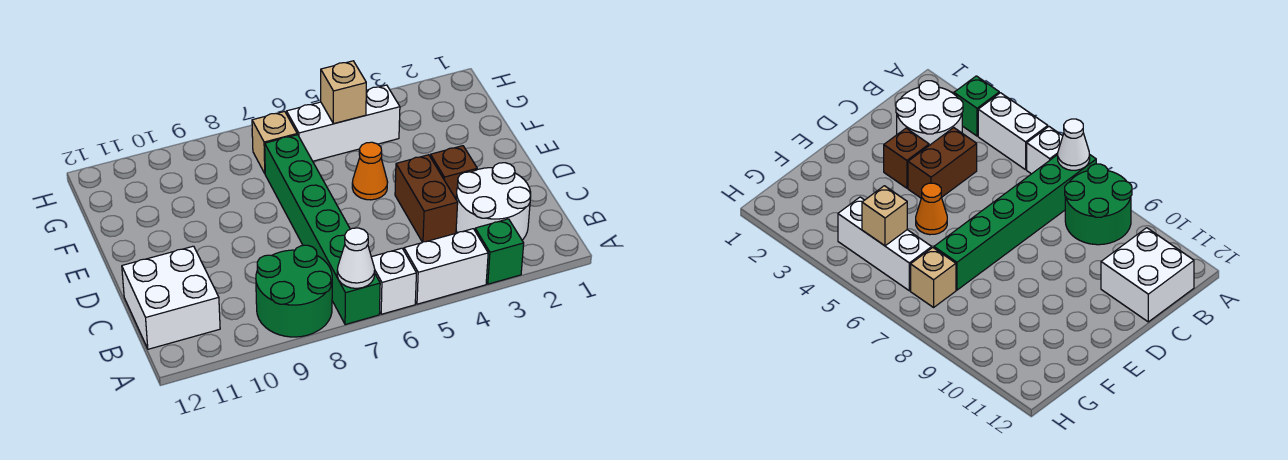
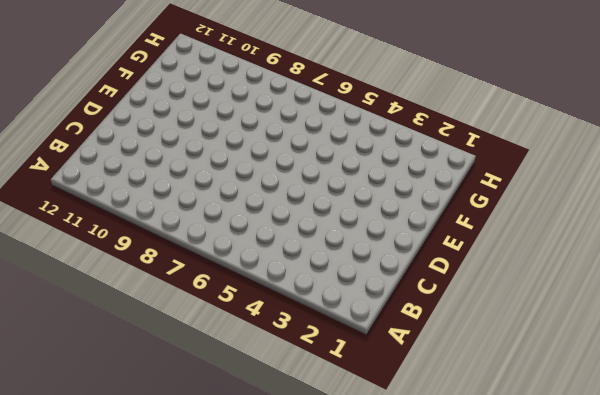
none -> green 1x1 brick [475,219,524,284]
none -> white 1x2 brick [404,229,488,304]
none -> white 1x1 brick [371,248,416,314]

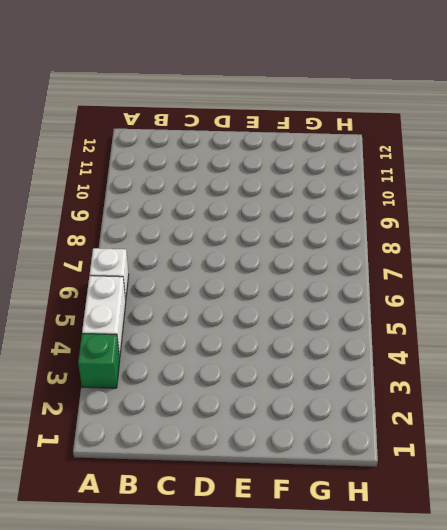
none -> green 1x6 brick [265,135,380,325]
none -> green 2x2 round brick [256,245,332,337]
none -> white 2x2 round brick [456,163,531,240]

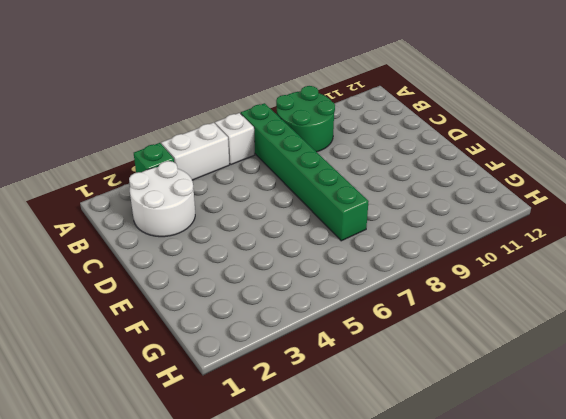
none -> white 2x2 brick [122,246,220,349]
none -> brown 1x2 brick [395,155,458,242]
none -> brown 1x1 brick [430,146,477,199]

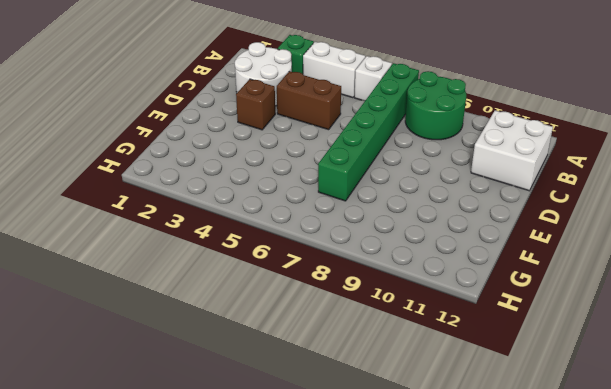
brown 1x2 brick [277,71,341,130] -> brown 1x2 brick turned to [395,155,458,242]
none -> orange 1x1 cone [352,142,388,200]
none -> white 1x3 brick [287,85,400,161]
none -> tan 1x1 brick [252,111,297,173]

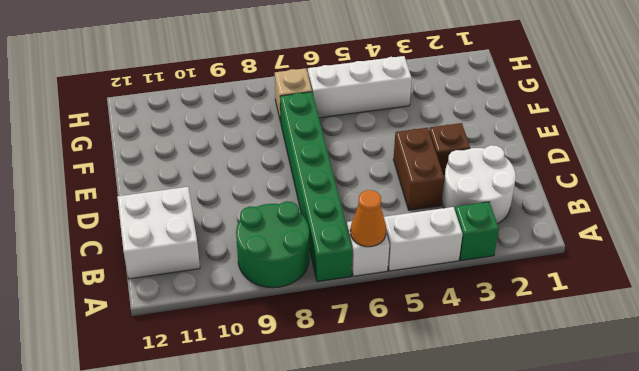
orange 1x1 cone [350,190,386,247] -> orange 1x1 cone moved to [352,142,388,200]
none -> white 1x1 cone [337,228,375,288]
none -> tan 1x1 brick [321,61,366,124]

